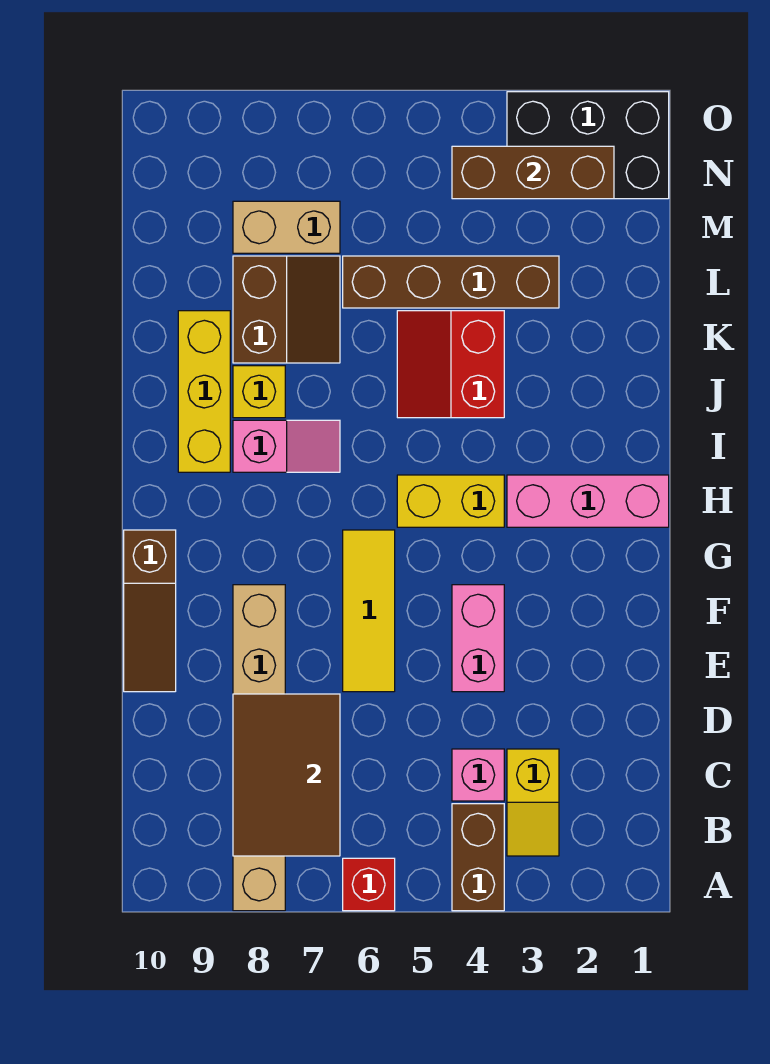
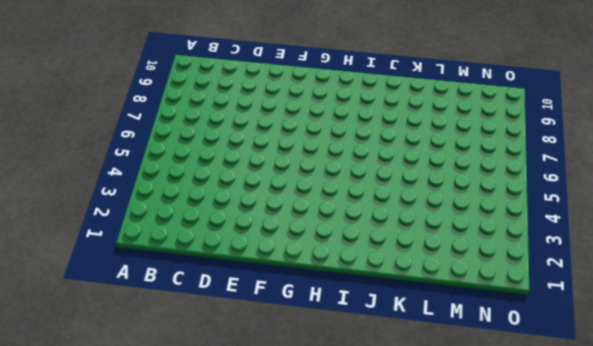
none -> brown 1x2 brick [452,804,504,911]
none -> red 1x1 brick [343,858,395,911]
none -> tan 1x6 brick [233,585,285,911]

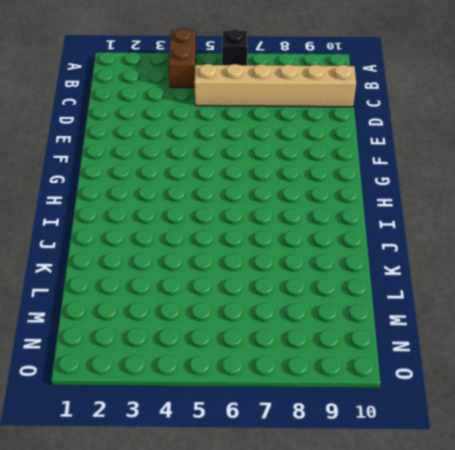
black 1x1 brick [222,29,247,65] -> red 1x1 brick [343,858,395,911]
tan 1x6 brick [194,64,356,107] -> tan 1x6 brick turned to [233,585,285,911]
none -> yellow 1x2 slope [507,749,559,856]
none -> pink 1x1 brick [452,749,504,801]
none -> pink 1x2 brick [452,585,504,692]

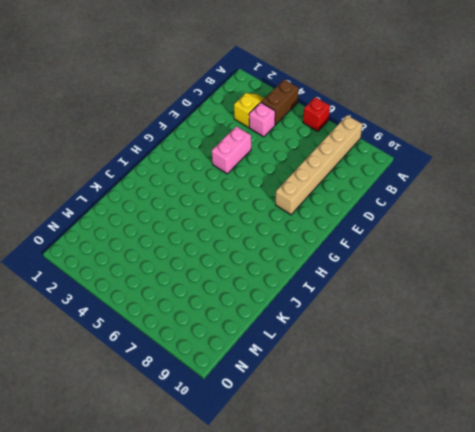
none -> yellow 1x3 tile [343,530,395,692]
none -> brown 1x3 slope [124,530,176,692]
none -> pink 1x3 brick [507,475,669,527]

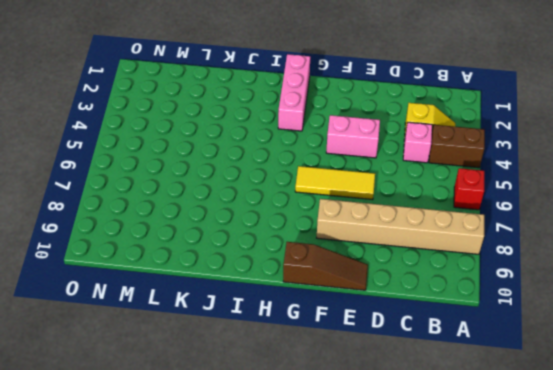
none -> yellow 1x2 brick [397,475,504,527]
none -> pink 1x2 slope [233,420,340,472]
none -> yellow 1x3 brick [178,311,230,472]

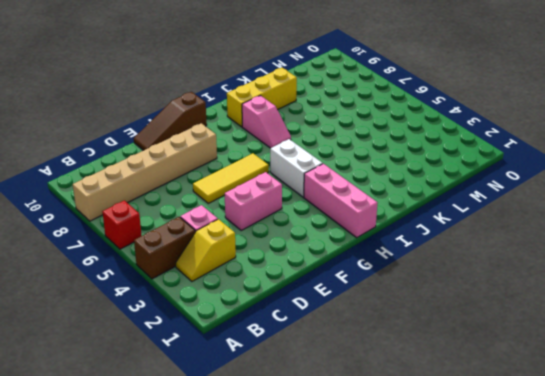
white 1x2 brick [270,139,323,197] -> yellow 1x2 brick [397,475,504,527]
none -> red 2x2 slope [397,311,504,418]
none -> yellow 1x1 brick [233,366,285,418]
none -> brown 2x2 slope [233,256,340,363]

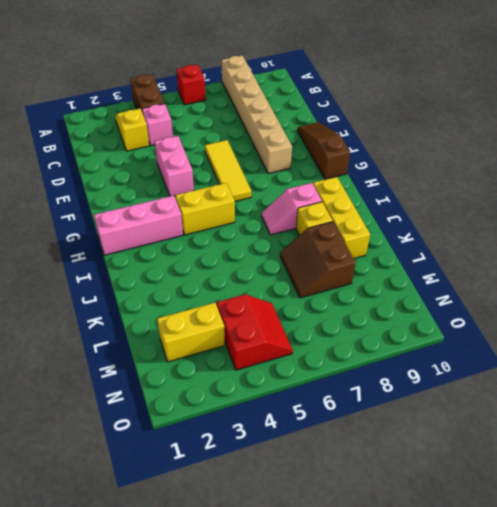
yellow 1x2 brick [157,303,225,362] -> none
red 2x2 slope [217,294,293,370] -> red 2x2 slope moved to [397,311,504,418]
none -> brown 1x4 brick [343,256,559,308]
none -> tan 1x2 brick [233,201,340,253]
none -> black 2x3 brick [507,92,669,199]

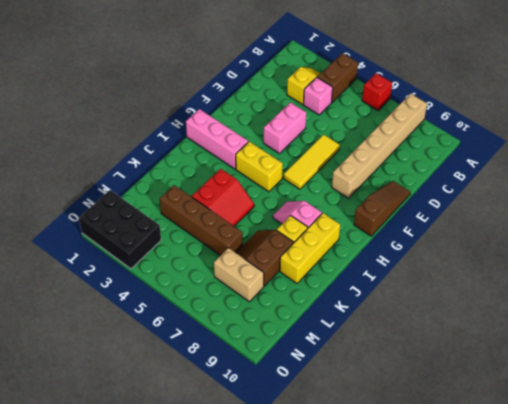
none -> brown 2x3 tile [233,694,340,856]
none -> brown 1x3 brick [452,146,614,199]

